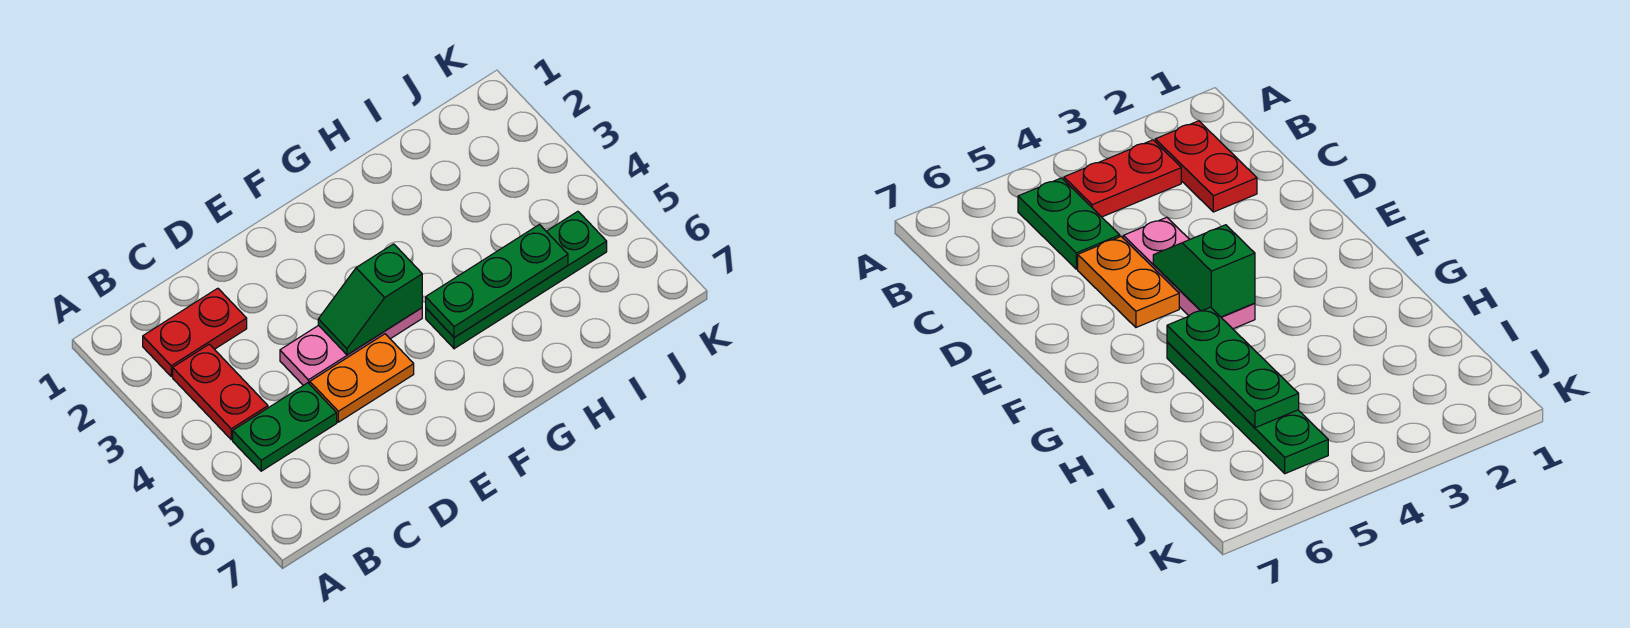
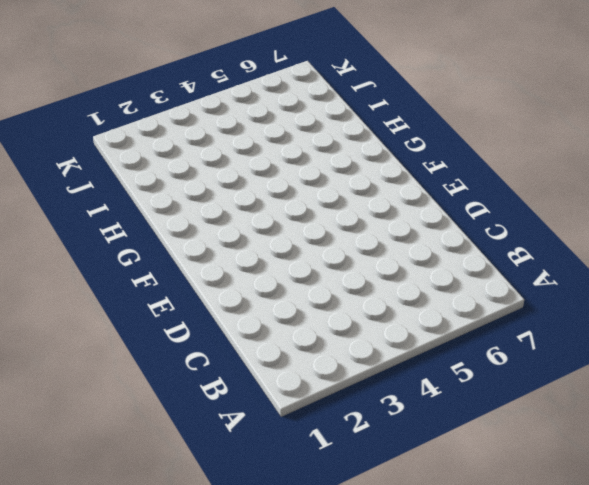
none -> red 1x2 plate [143,288,247,376]
none -> red 1x2 plate [173,344,268,440]

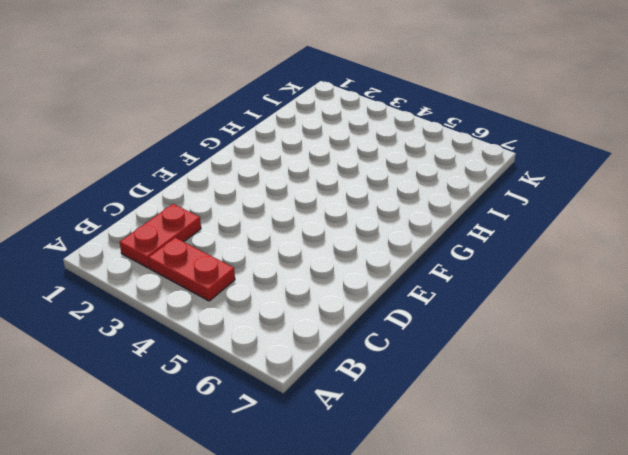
none -> green 1x2 plate [233,383,337,471]
none -> pink 1x3 plate [280,308,422,385]

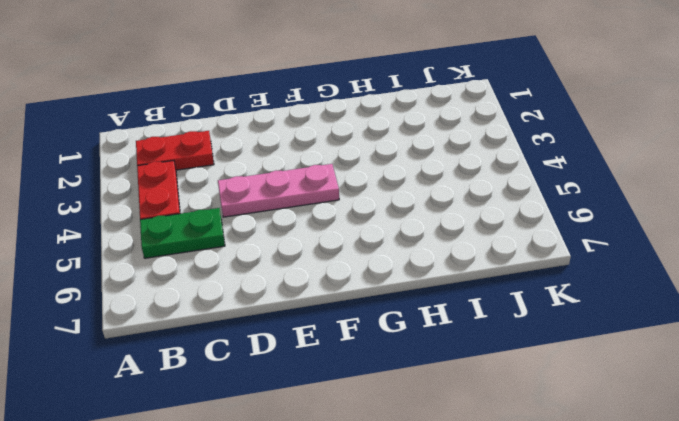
none -> orange 1x2 plate [310,334,414,422]
none -> green 1x4 plate [426,211,607,349]

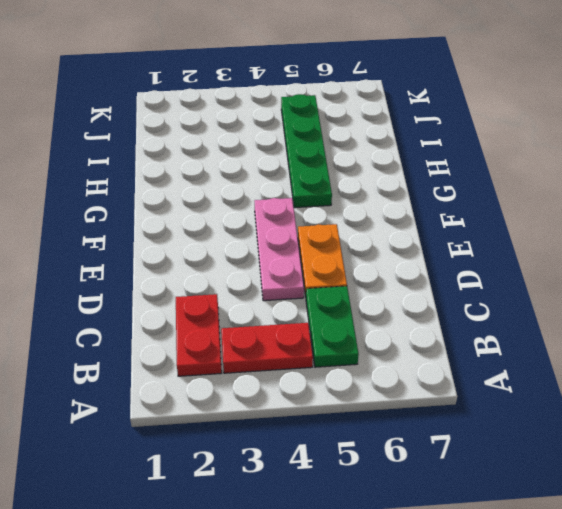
none -> green 1x2 slope [318,244,422,355]
none -> green 1x3 plate [426,225,568,338]

